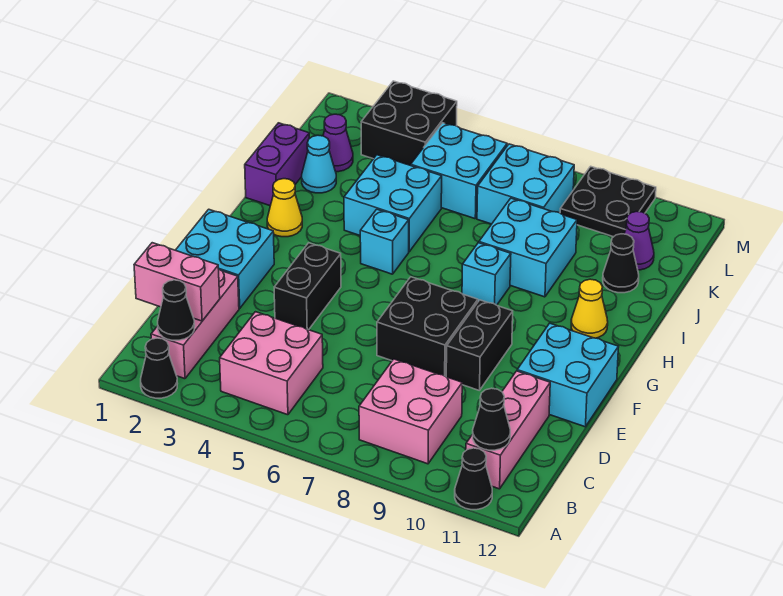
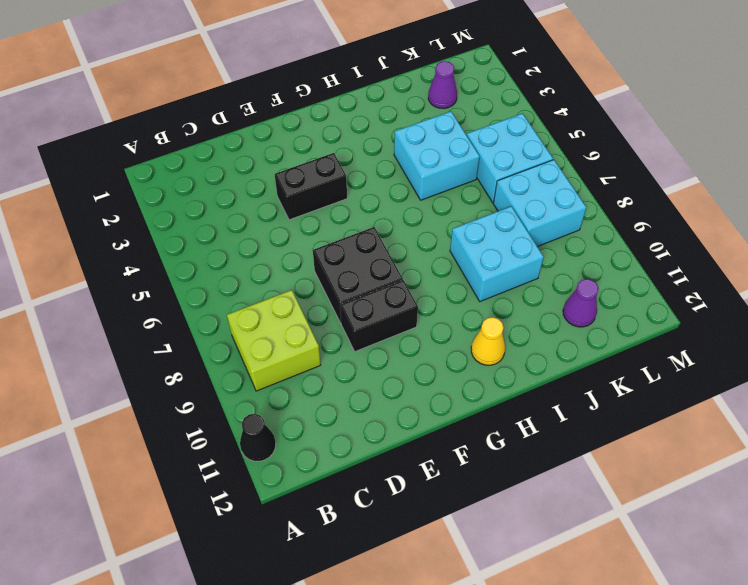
lime 2x2 brick [227,290,321,391] -> pink 2x2 brick [359,359,462,464]
none -> black 1x1 cone [141,338,178,398]
none -> pink 1x3 brick [151,270,239,379]
none -> pink 2x2 brick [220,312,323,415]

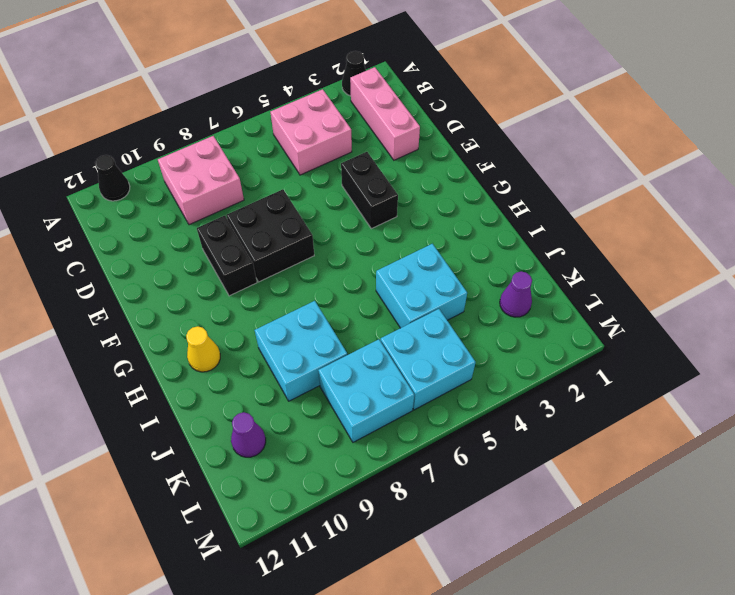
none -> pink 1x3 brick [466,371,550,489]
none -> cyan 2x2 brick [176,209,274,308]
none -> cyan 2x2 brick [517,323,618,427]

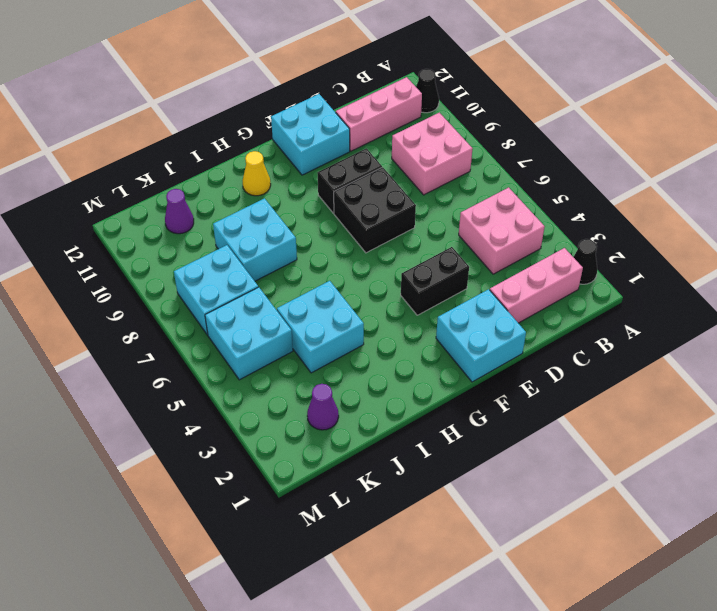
none -> yellow 1x1 cone [267,179,302,237]
none -> cyan 1x1 brick [360,209,409,274]
none -> cyan 1x1 brick [462,243,511,305]

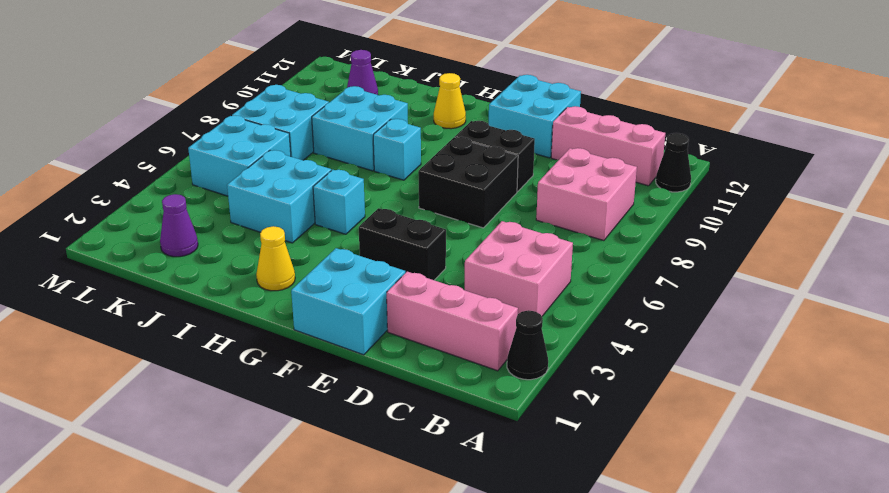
none -> purple 1x2 brick [245,123,310,206]
none -> cyan 1x1 cone [302,135,336,193]
none -> black 1x1 cone [603,234,639,293]

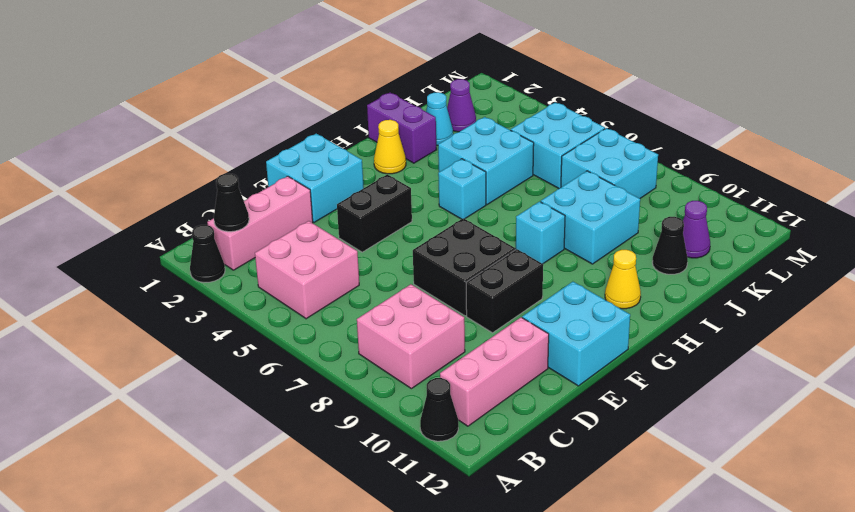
purple 1x2 brick [367,93,437,163] -> purple 1x2 brick turned to [245,123,310,206]
none -> black 2x2 brick [361,81,457,165]
none -> black 2x2 plate [560,166,656,237]
none -> black 1x1 cone [473,388,510,450]

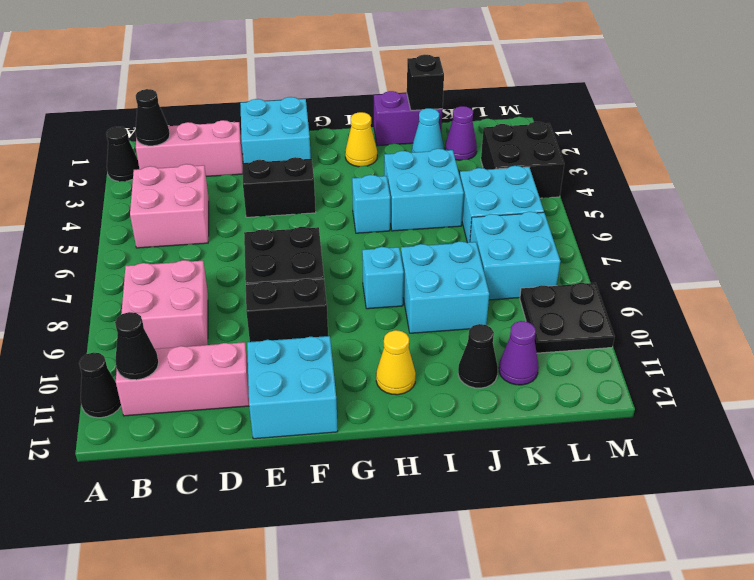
black 1x1 brick [407,55,444,110] -> none
none -> pink 1x2 brick [134,243,220,321]

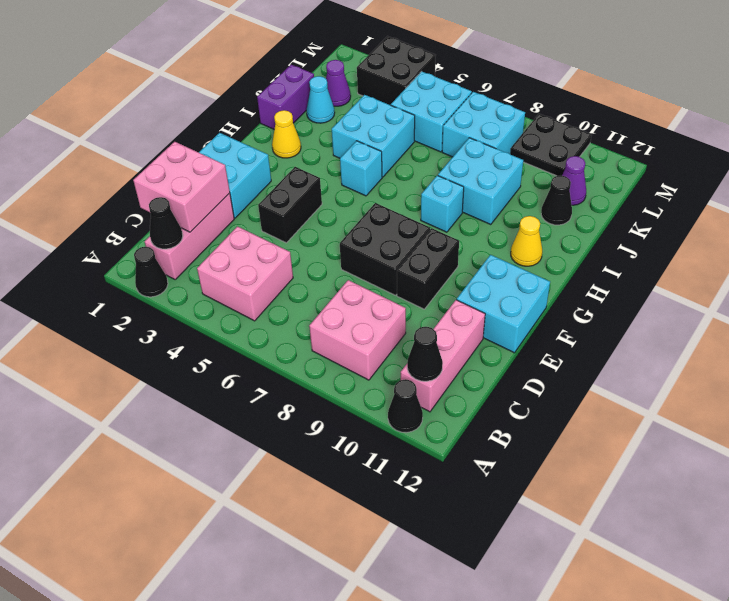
pink 2x2 brick [133,142,230,232] -> pink 1x2 brick [134,243,220,321]

